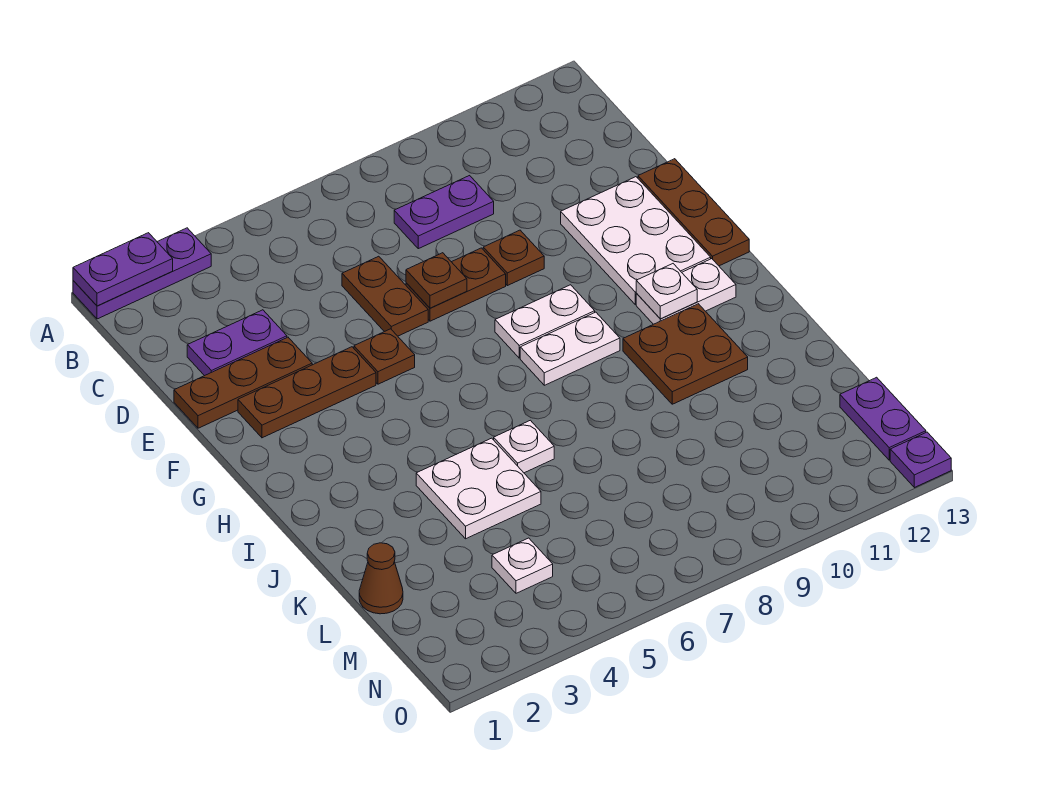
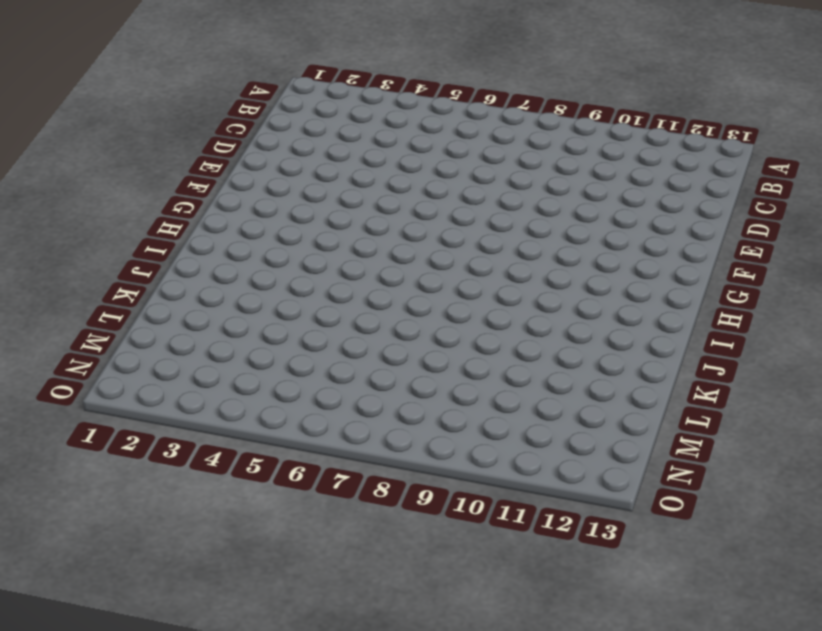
none -> purple 1x3 plate [73,228,211,319]
none -> purple 1x2 plate [394,176,494,249]
none -> purple 1x2 plate [187,310,287,376]

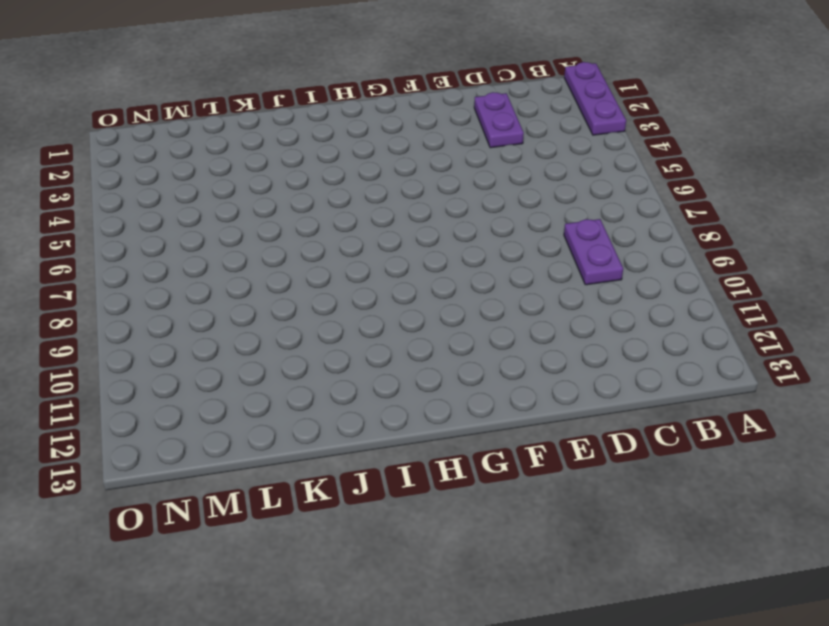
none -> brown 1x2 plate [342,256,428,336]
none -> brown 1x3 plate [174,337,312,428]
none -> brown 1x2 plate [406,248,506,321]

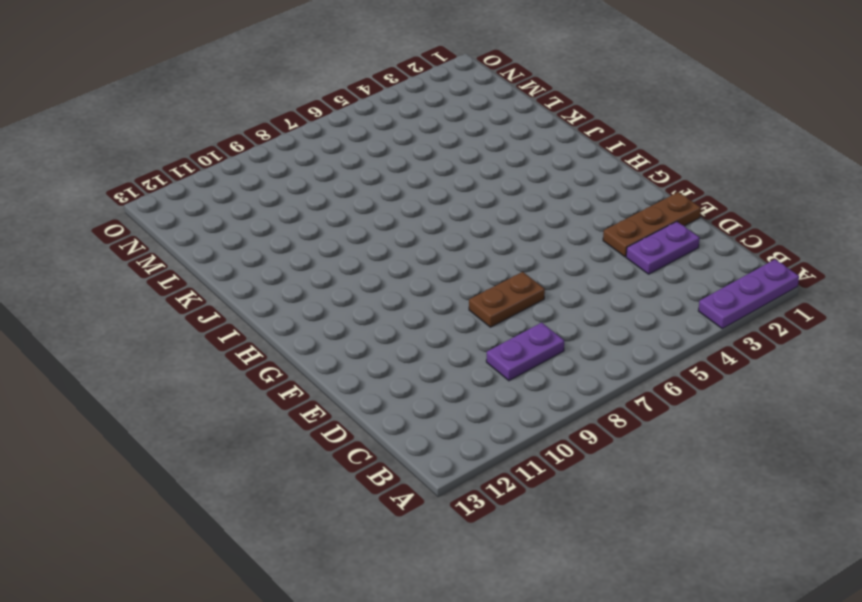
none -> brown 1x2 plate [342,256,428,336]
none -> brown 1x1 plate [483,230,544,286]
none -> white 2x3 plate [561,177,711,304]

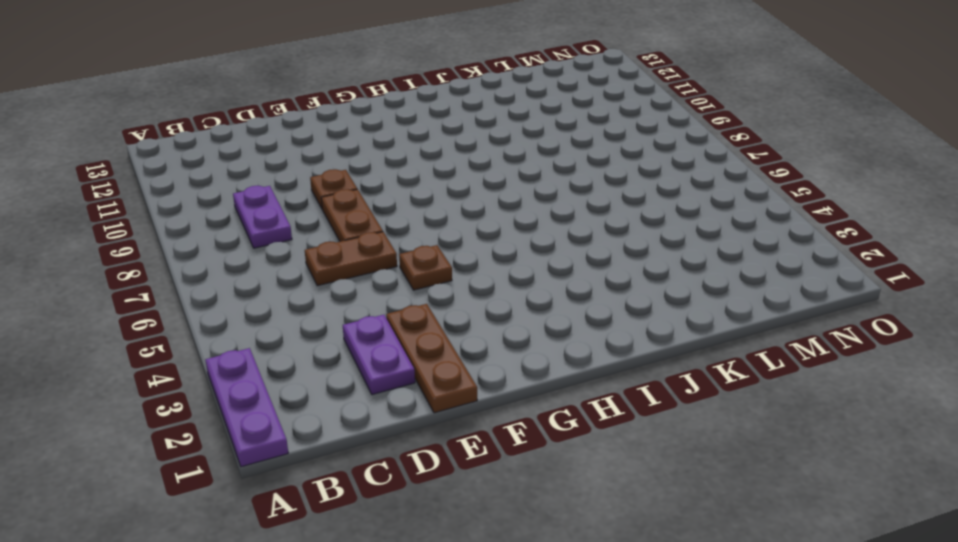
none -> white 2x3 plate [561,177,711,304]
none -> brown 1x3 plate [638,159,749,266]
none -> brown 1x3 plate [238,347,376,438]

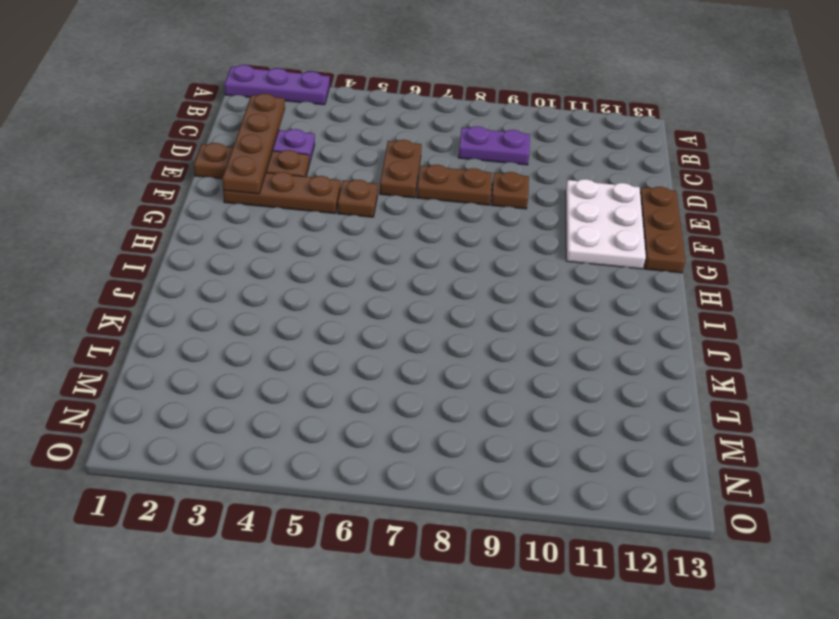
brown 1x4 plate [222,94,285,194] -> none
none -> white 1x2 plate [495,285,595,358]
none -> white 1x2 plate [520,312,620,385]
none -> white 1x2 plate [636,259,736,324]

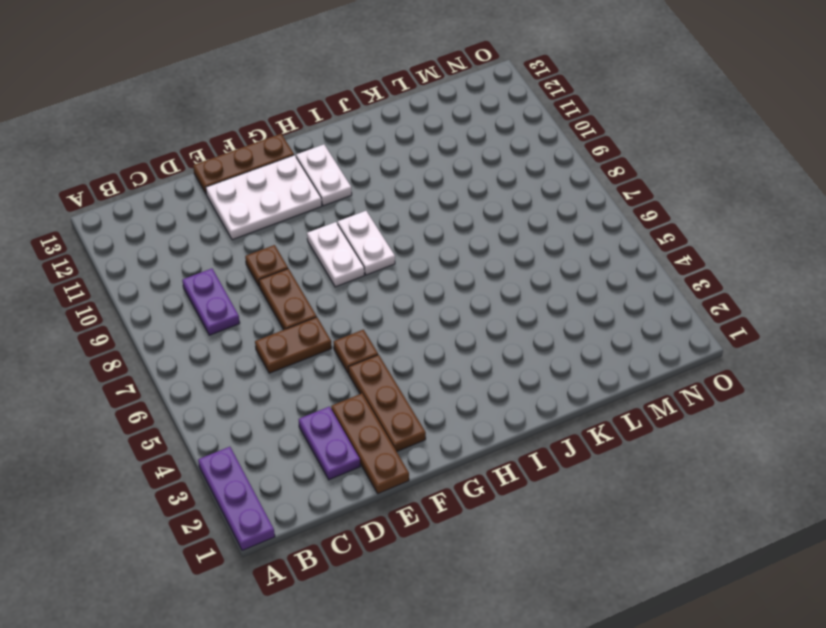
none -> brown 2x2 plate [623,304,748,404]
none -> white 2x2 plate [416,438,541,539]
none -> white 1x1 plate [494,420,554,473]

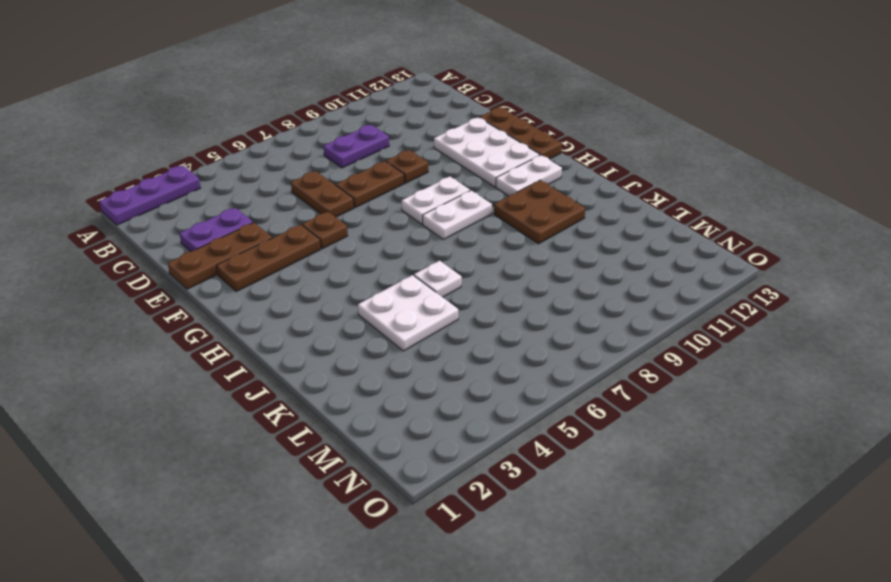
none -> brown 1x1 cone [359,543,403,614]
none -> white 1x1 plate [492,538,553,593]
none -> purple 1x2 plate [840,377,926,460]

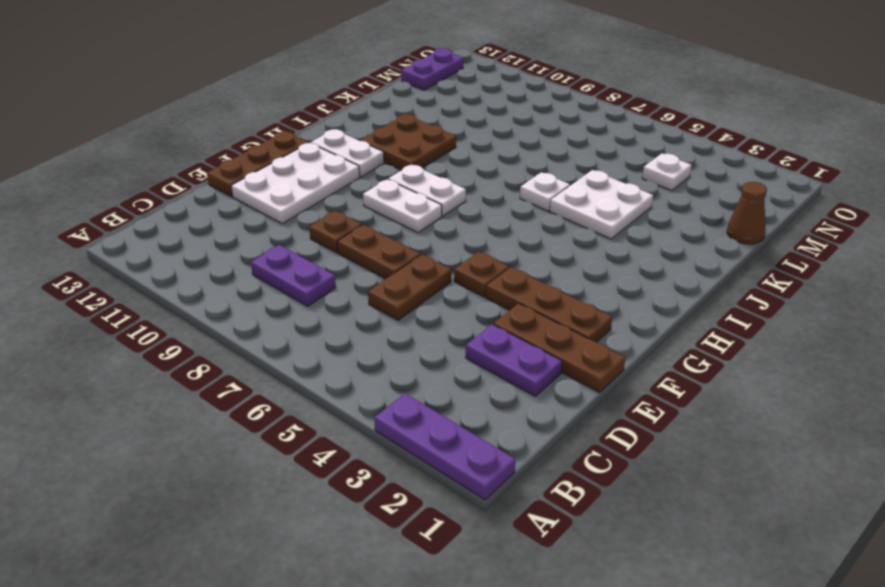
none -> purple 1x1 plate [890,432,951,488]
none -> purple 1x2 plate [73,233,173,306]
none -> brown 1x1 plate [406,253,467,308]

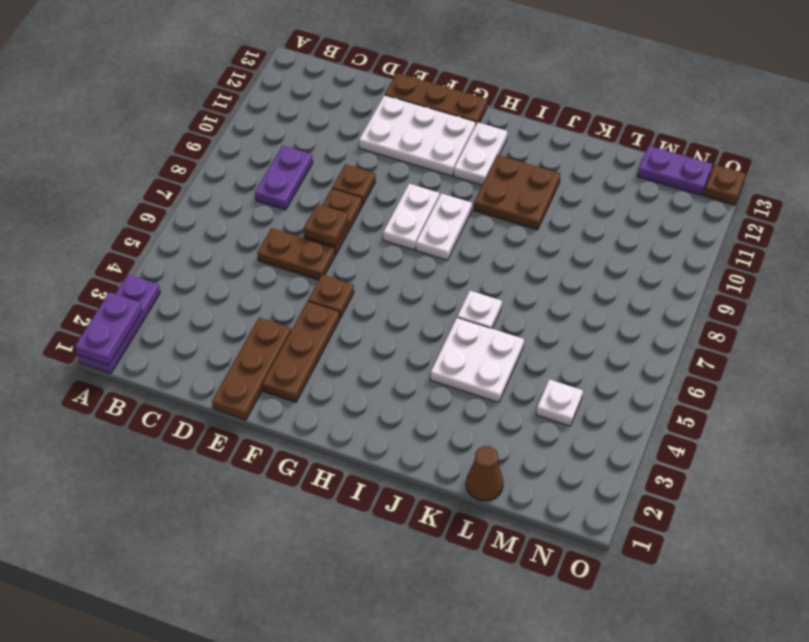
brown 1x1 plate [704,165,746,205] -> purple 1x1 plate [890,432,951,488]
none -> purple 1x2 plate [187,310,287,376]
none -> white 1x1 plate [636,264,697,319]

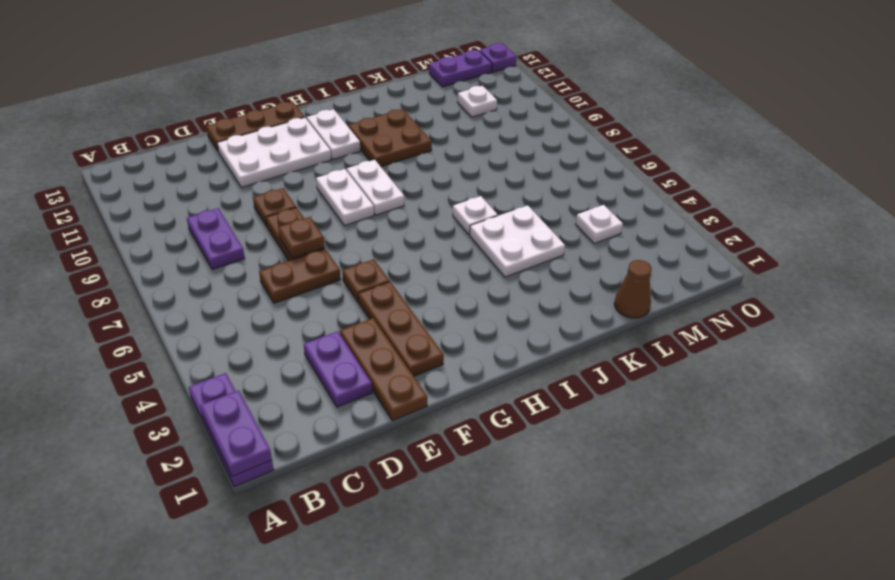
white 1x1 plate [457,86,497,117] -> white 1x1 plate moved to [636,264,697,319]

